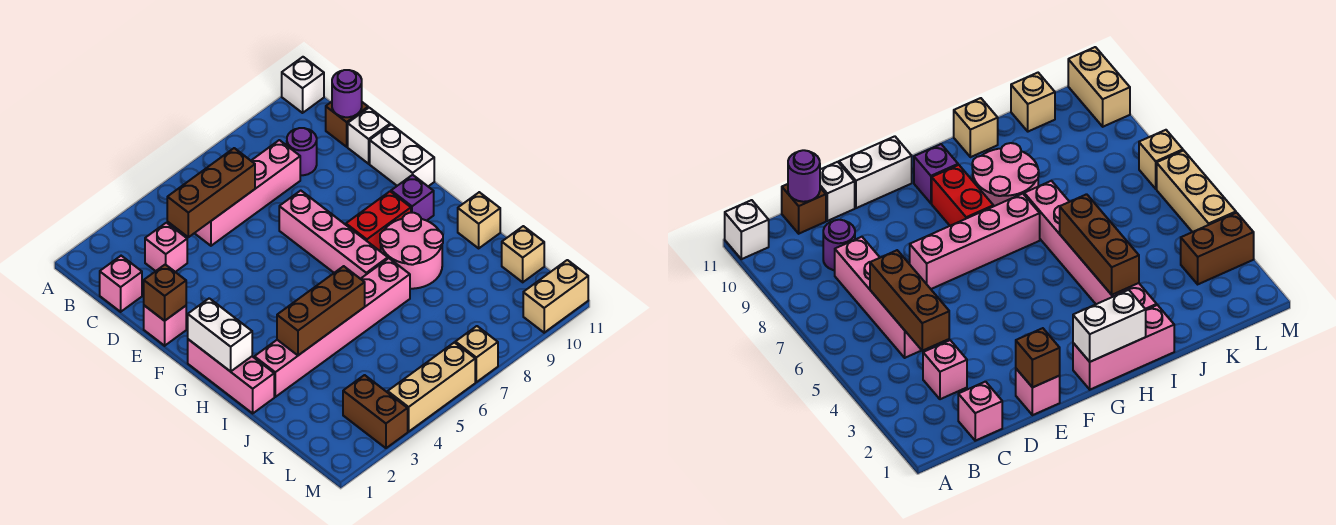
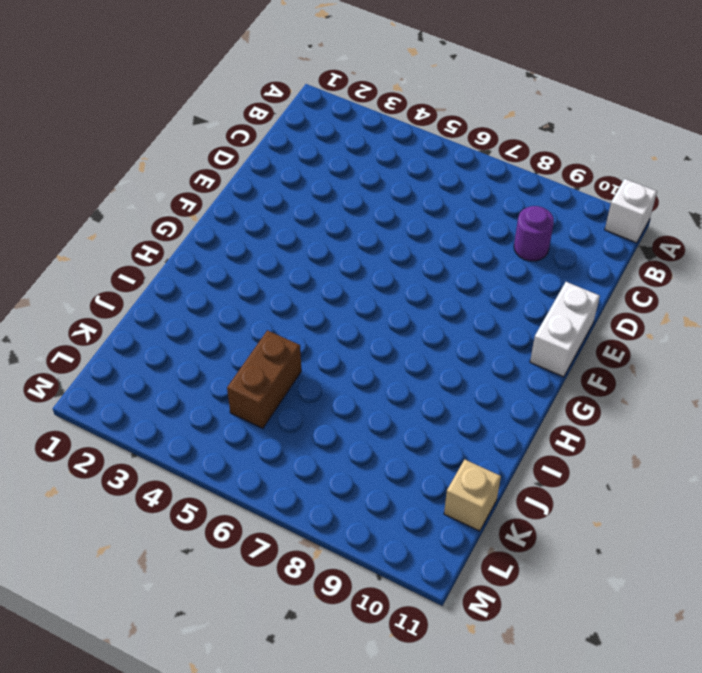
brown 1x2 brick [227,330,301,428] -> brown 1x2 brick moved to [343,375,408,448]
none -> pink 1x1 brick [100,256,142,312]
none -> pink 1x1 brick [145,223,187,272]
none -> pink 1x4 brick [195,140,300,246]

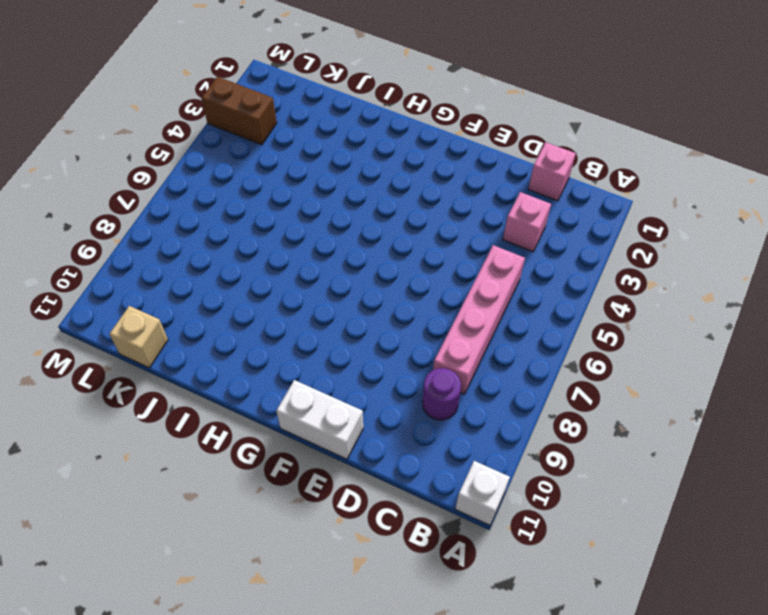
none -> brown 1x1 brick [326,102,368,147]
none -> white 1x1 brick [348,108,390,164]
none -> pink 1x1 brick [144,305,186,346]

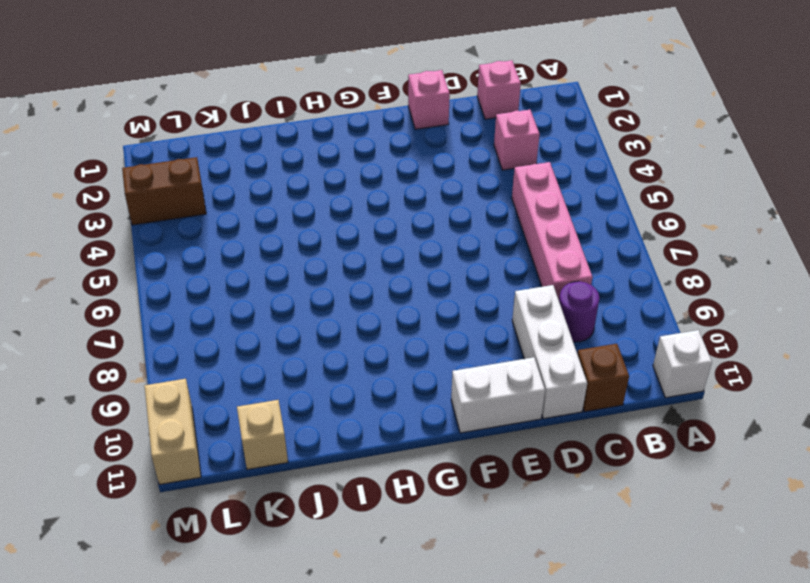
white 1x3 brick [512,285,587,419] -> white 1x1 brick [348,108,390,164]
none -> pink 1x4 brick [279,191,388,279]
none -> pink 1x3 brick [188,339,274,413]
none -> red 1x2 brick [346,192,411,252]

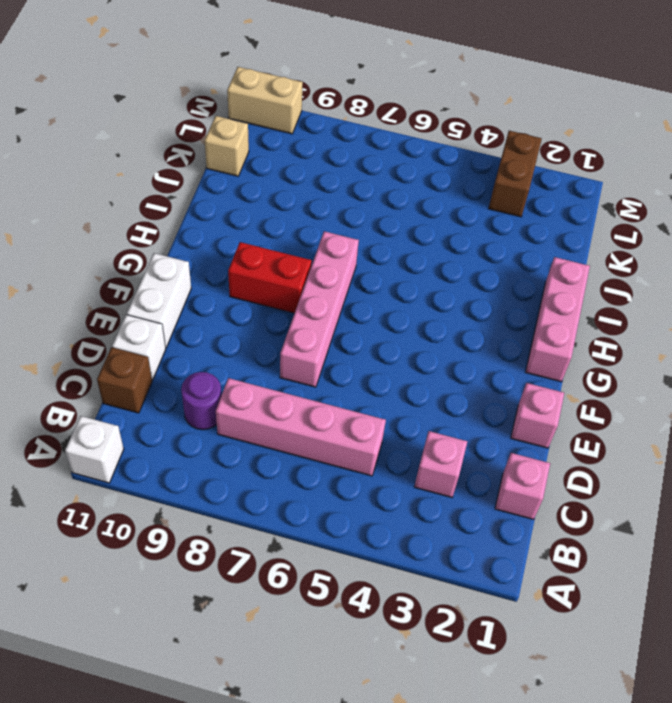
none -> purple 1x1 brick [391,175,434,221]
none -> pink 2x2 round brick [380,213,443,289]
none -> pink 1x6 brick [254,258,410,397]

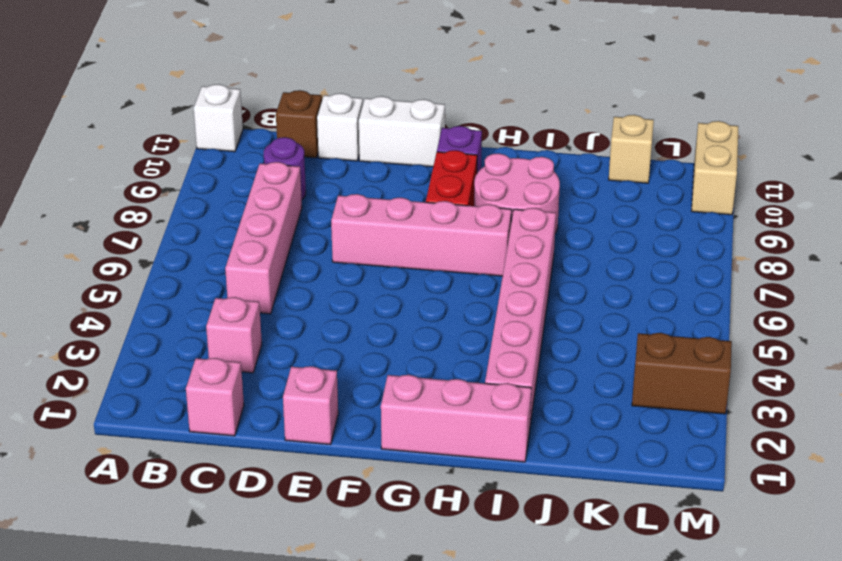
none -> tan 1x1 brick [458,192,500,248]
none -> tan 1x3 brick [388,342,475,432]
none -> tan 1x1 brick [455,326,498,382]

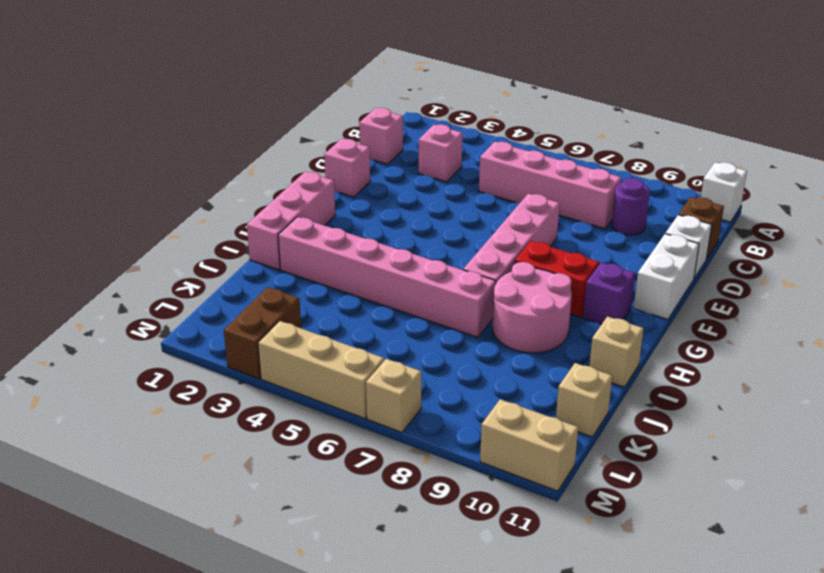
none -> brown 1x3 brick [167,148,255,237]
none -> purple 1x1 round brick [332,70,362,117]
none -> brown 1x1 brick [144,264,186,321]

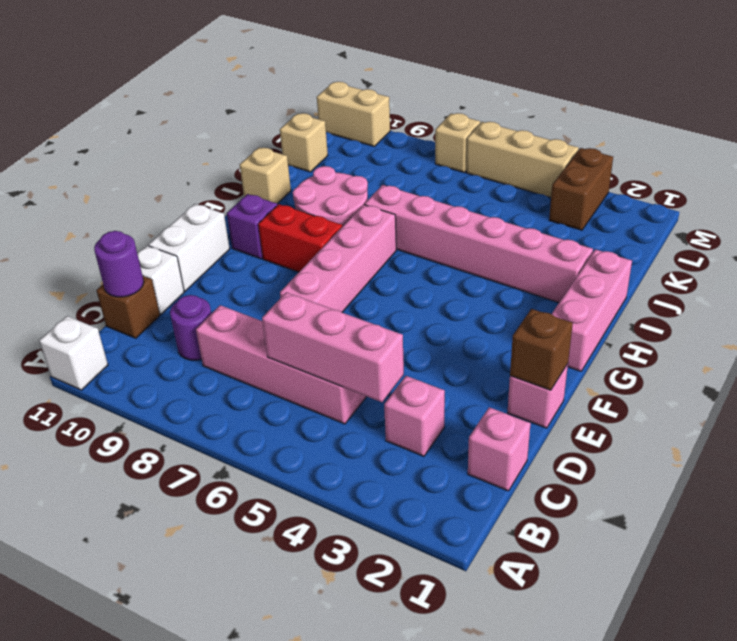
pink 1x3 brick [262,292,404,402] -> brown 1x3 brick [167,148,255,237]
none -> white 1x2 brick [188,298,252,372]
none -> brown 1x3 brick [277,266,365,355]

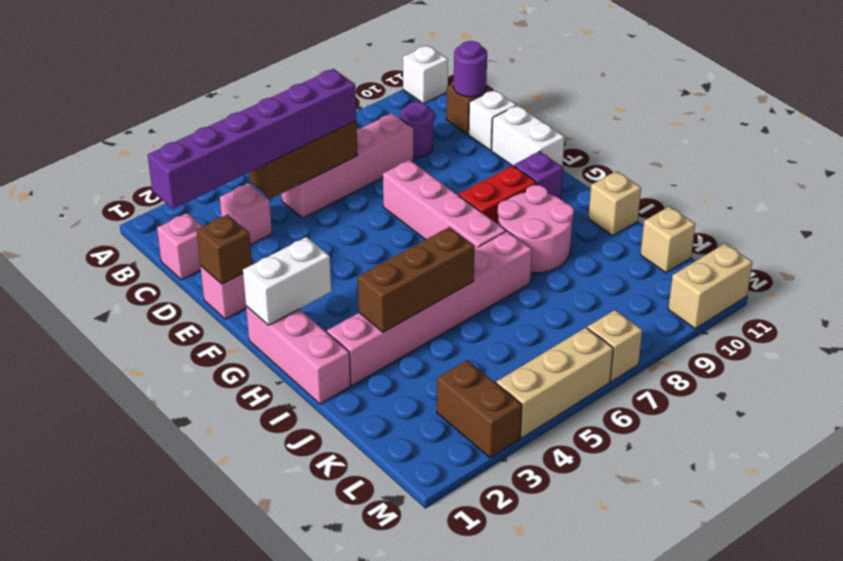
purple 1x6 brick [148,69,356,209] -> none
white 1x2 brick [243,237,331,325] -> white 1x2 brick turned to [188,298,252,372]

